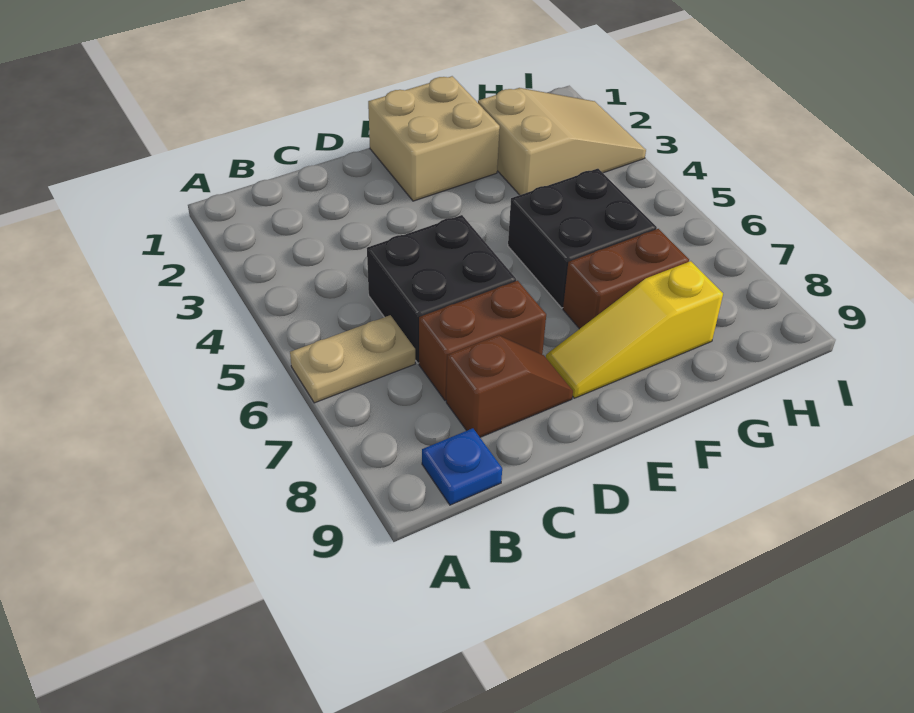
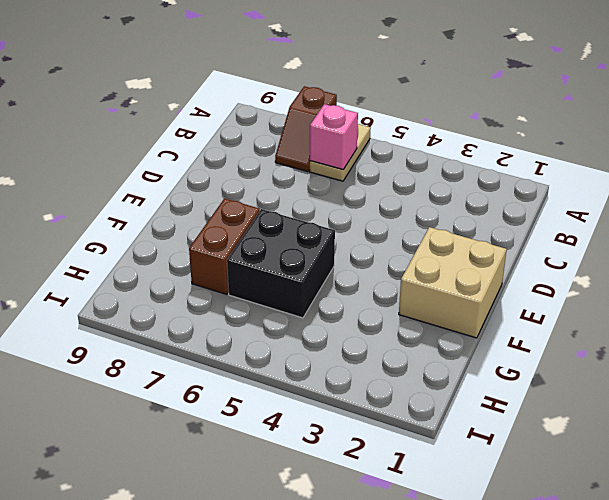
brown 1x2 slope [275,86,337,172] -> brown 1x2 slope moved to [446,335,573,437]
pink 1x1 brick [310,104,358,169] -> none
none -> blue 1x1 plate [422,428,502,505]
none -> black 2x2 brick [367,215,516,363]

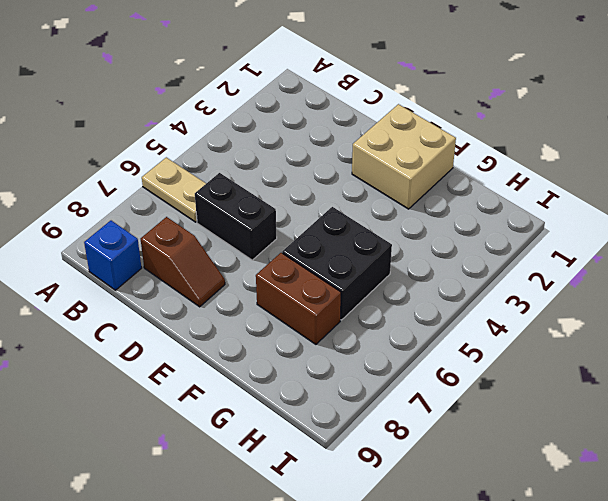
blue 1x1 brick [84,221,142,290] -> blue 1x1 plate [422,428,502,505]
black 1x2 brick [195,173,277,260] -> black 2x2 brick [367,215,516,363]
none -> brown 1x2 brick [419,281,546,400]
none -> yellow 1x3 slope [546,261,723,398]

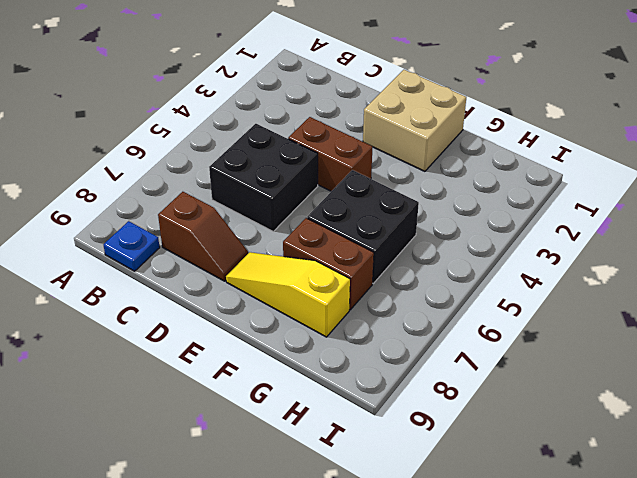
brown 1x2 brick [288,117,373,191] -> brown 1x2 brick moved to [419,281,546,400]
none -> tan 1x2 plate [290,315,415,403]
none -> tan 2x3 slope [478,88,646,195]

